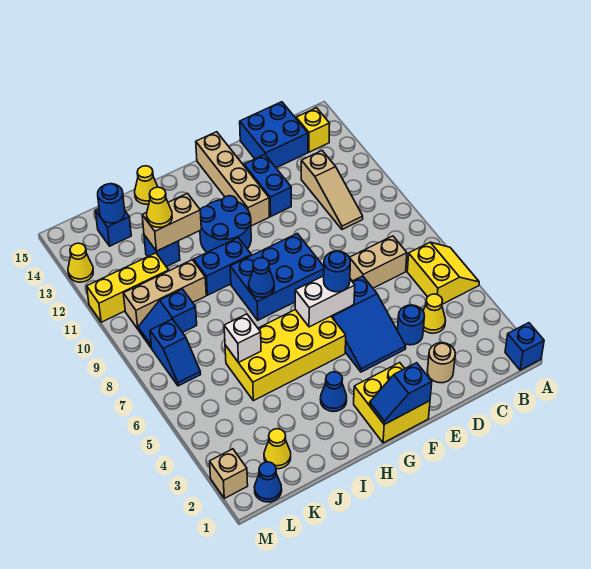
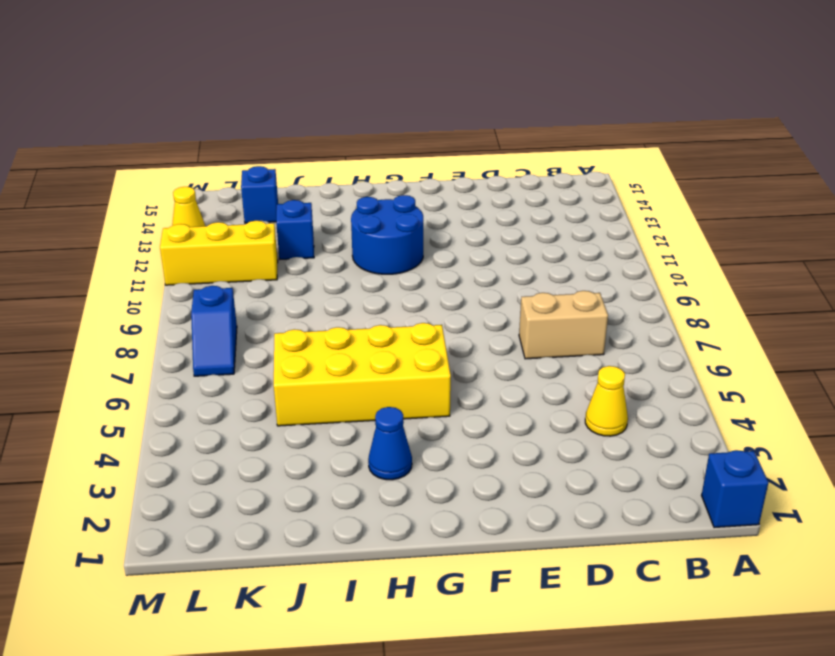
none -> yellow 2x2 slope [407,242,479,304]
none -> yellow 1x1 brick [296,108,330,152]
none -> tan 1x3 slope [301,151,363,230]
none -> blue 2x2 brick [240,102,308,168]

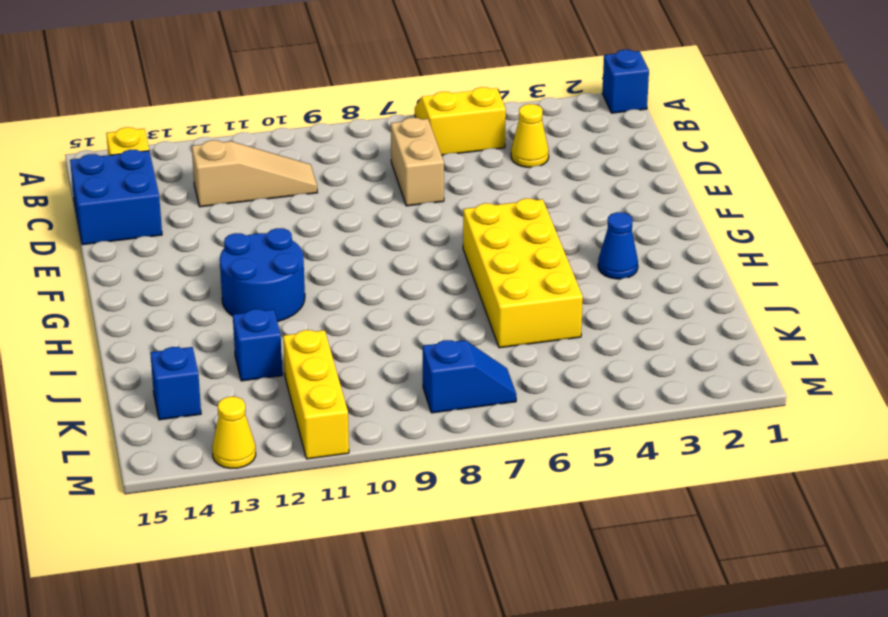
none -> tan 1x1 round brick [427,343,455,383]
none -> blue 1x1 round brick [397,305,424,345]
none -> blue 2x3 slope [331,276,406,372]
none -> blue 1x2 brick [244,155,291,216]

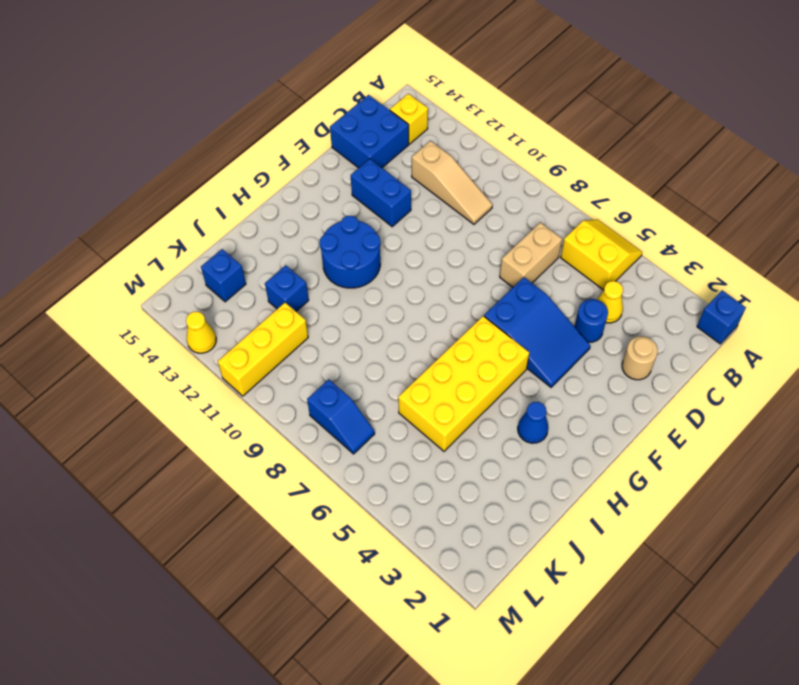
none -> yellow 2x2 brick [354,363,430,443]
none -> blue 2x3 brick [230,233,324,320]
none -> tan 1x4 brick [196,132,269,226]
none -> blue 1x2 brick [194,238,251,295]

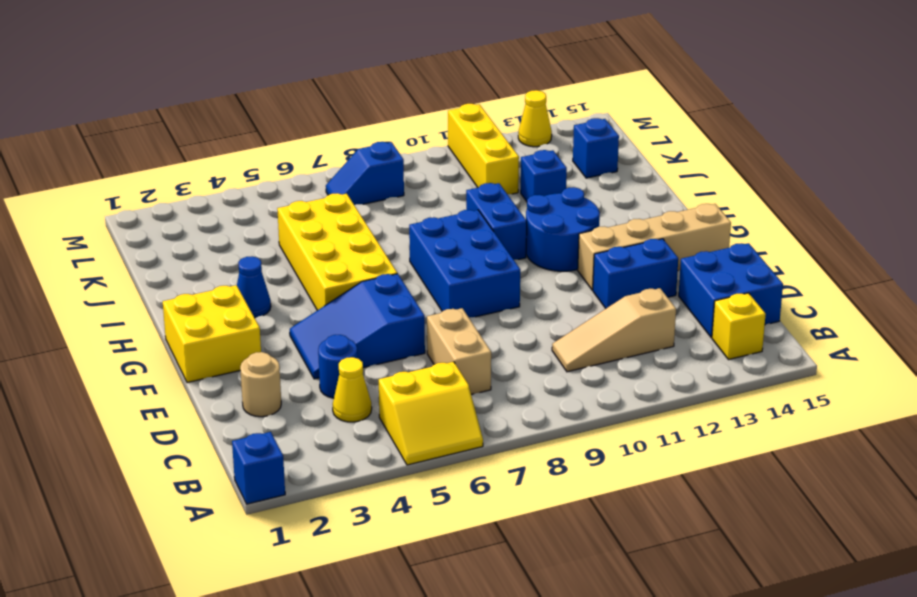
none -> yellow 1x1 cone [135,166,158,204]
none -> tan 1x3 brick [123,260,206,329]
none -> yellow 1x1 cone [264,429,291,469]
none -> blue 1x2 slope [138,289,197,348]

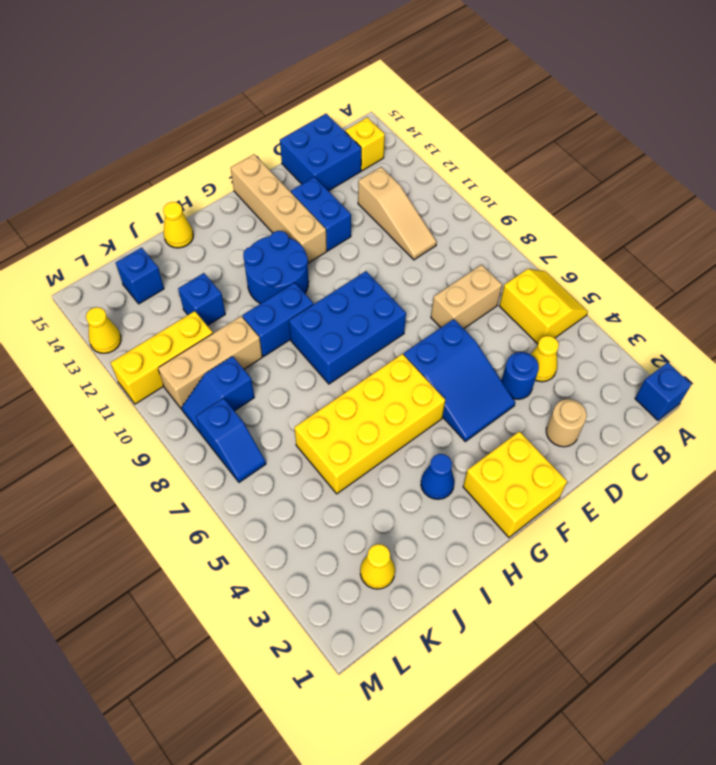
none -> blue 1x1 cone [255,462,282,502]
none -> tan 1x1 brick [210,449,248,498]
none -> blue 1x2 slope [370,363,432,424]
none -> white 1x2 brick [295,276,355,327]

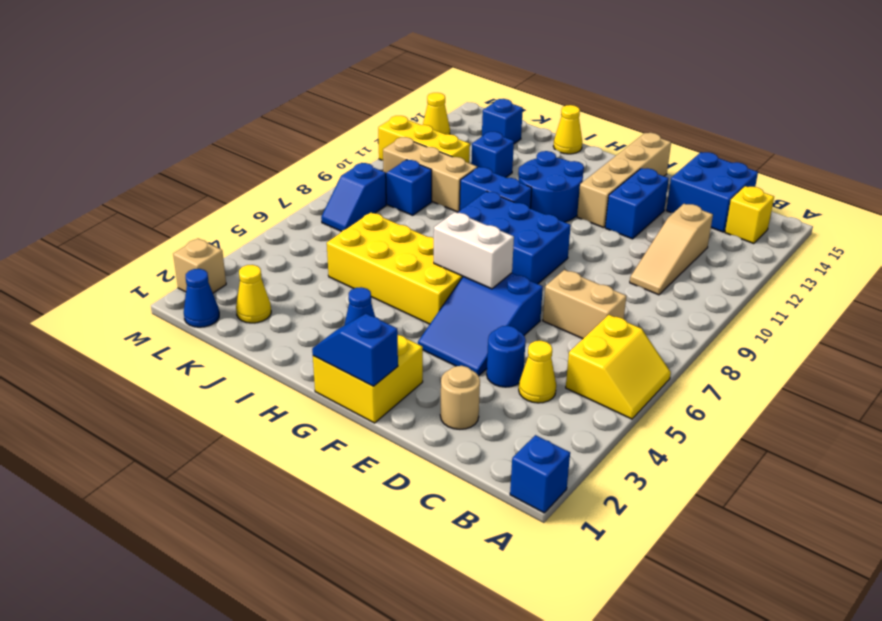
none -> blue 1x1 cone [249,258,274,297]
none -> tan 1x2 brick [142,193,201,251]
none -> white 1x1 brick [224,314,261,362]
none -> blue 1x1 round brick [98,184,125,223]

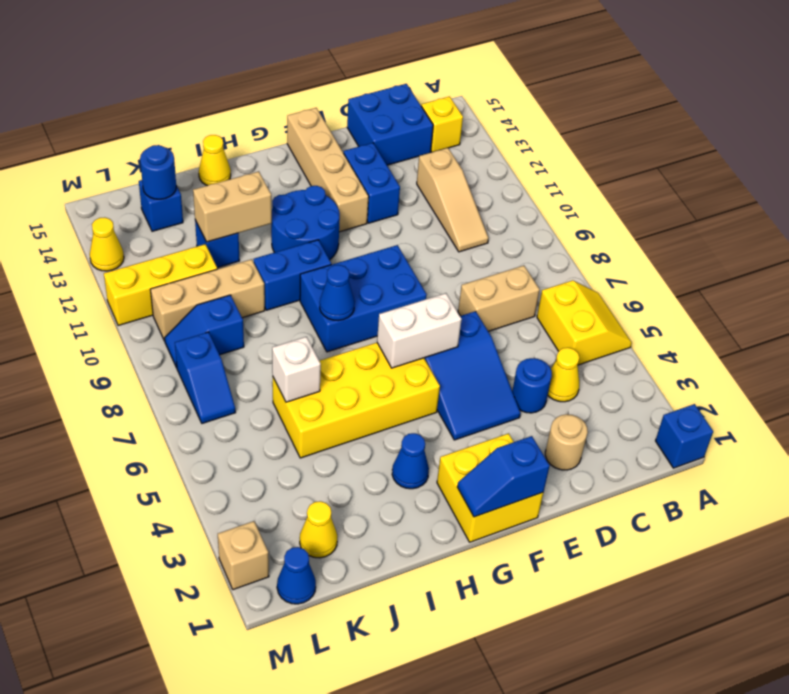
none -> blue 1x1 round brick [324,251,350,292]
none -> yellow 1x1 cone [147,187,172,227]

